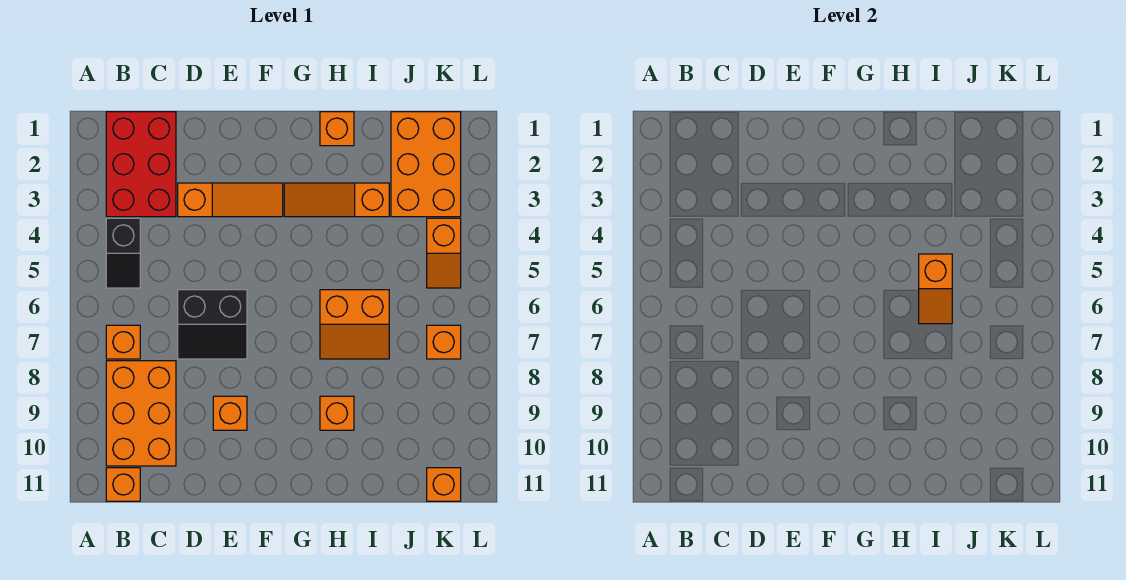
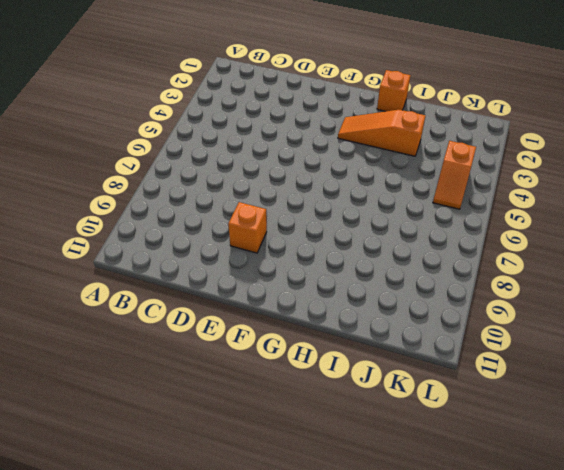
none -> red 2x3 brick [106,112,176,217]
none -> black 1x2 slope [106,218,140,288]
none -> orange 1x1 brick [106,325,140,359]

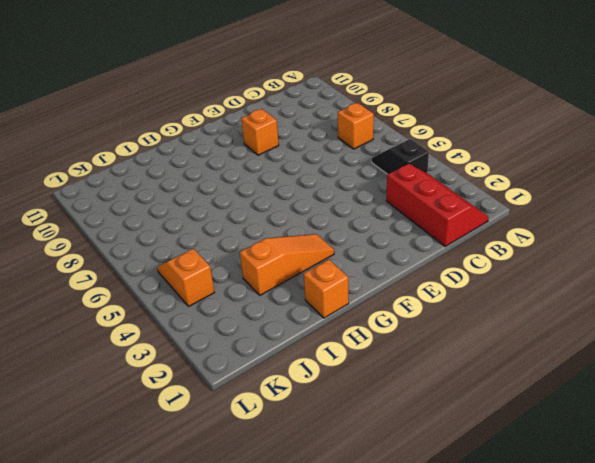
red 2x3 slope [386,163,488,246] -> red 2x3 brick [106,112,176,217]
none -> orange 2x3 brick [106,361,176,466]
none -> orange 1x1 brick [106,468,140,501]
none -> orange 1x3 slope [178,183,283,217]

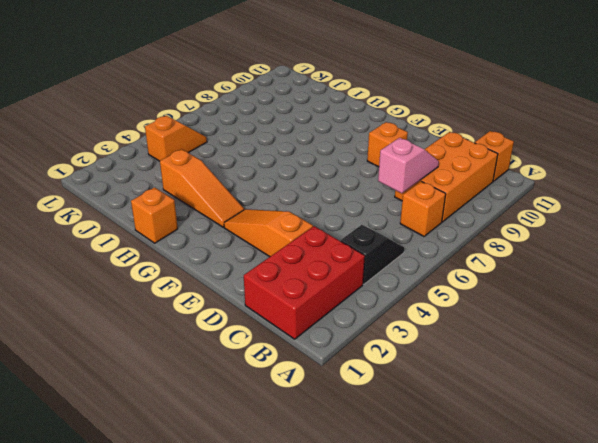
pink 1x2 slope [378,138,439,193] -> none
none -> black 2x2 slope [178,290,247,359]
none -> orange 2x2 slope [320,290,389,359]
none -> orange 1x1 brick [320,396,354,430]

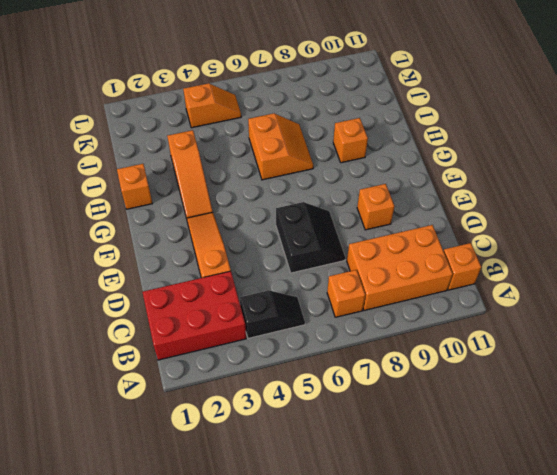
none -> orange 2x3 brick [391,112,461,217]
none -> orange 1x1 brick [427,325,461,359]
none -> orange 1x1 brick [427,468,461,501]

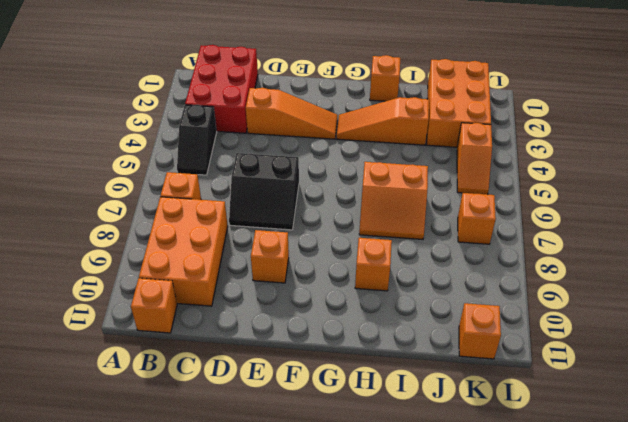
none -> orange 1x2 slope [919,254,952,324]

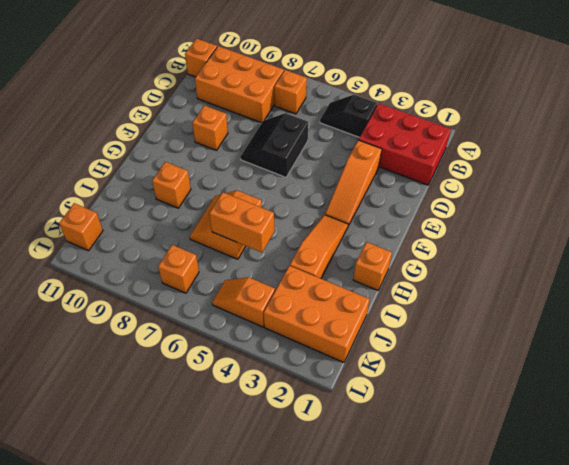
orange 1x2 brick [209,192,274,252] -> orange 1x2 slope [919,254,952,324]

